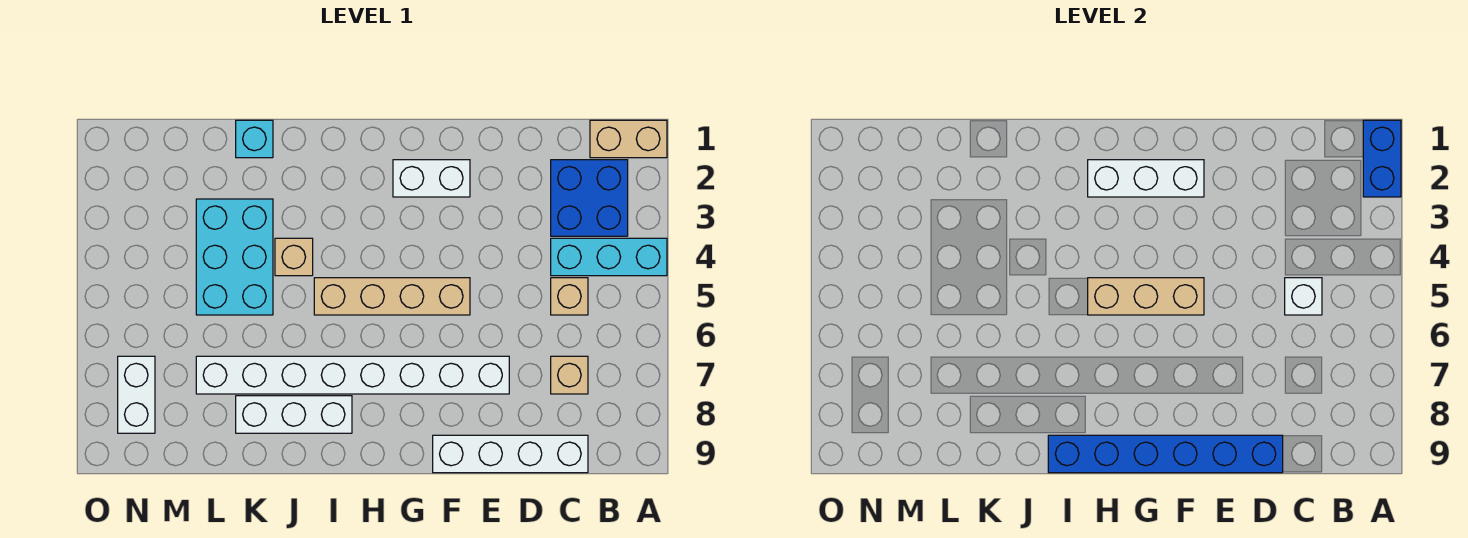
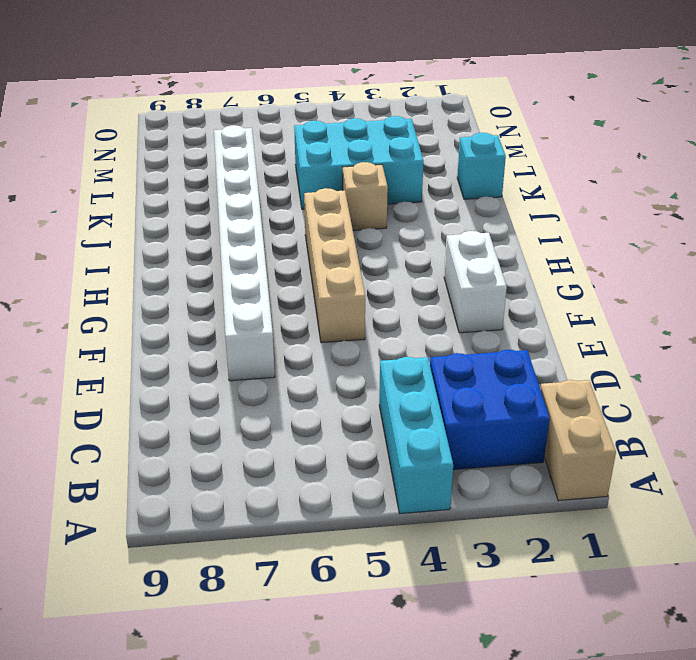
none -> tan 1x1 brick [551,278,588,315]
none -> tan 1x1 brick [551,356,588,394]
none -> white 1x4 brick [433,435,588,473]

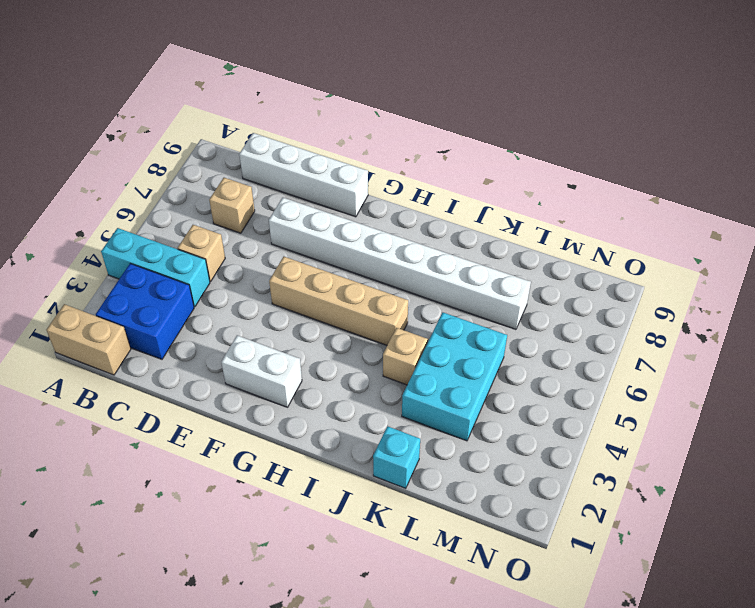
none -> white 1x3 brick [236,396,352,433]
none -> white 1x2 brick [118,356,155,433]
none -> blue 1x2 brick [1363,120,1401,197]

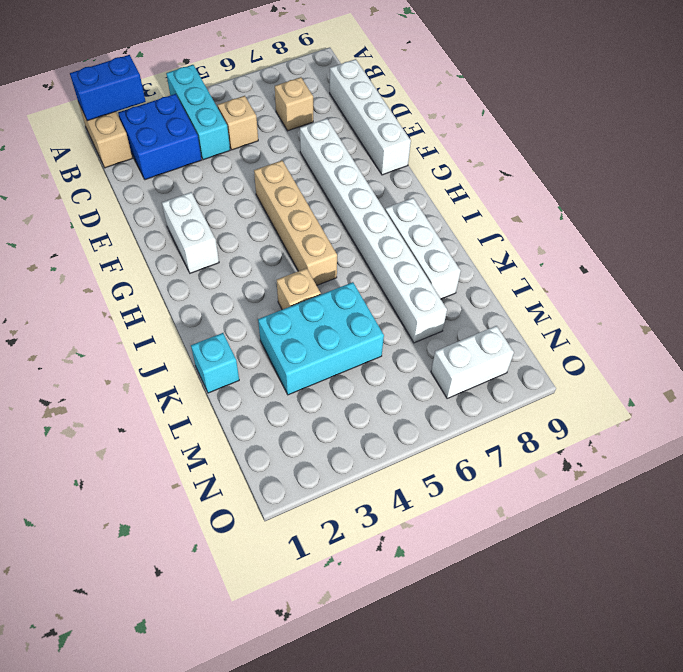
none -> white 1x1 brick [1285,278,1322,315]
none -> blue 1x6 brick [1048,435,1283,473]
none -> white 1x3 brick [1088,160,1204,197]

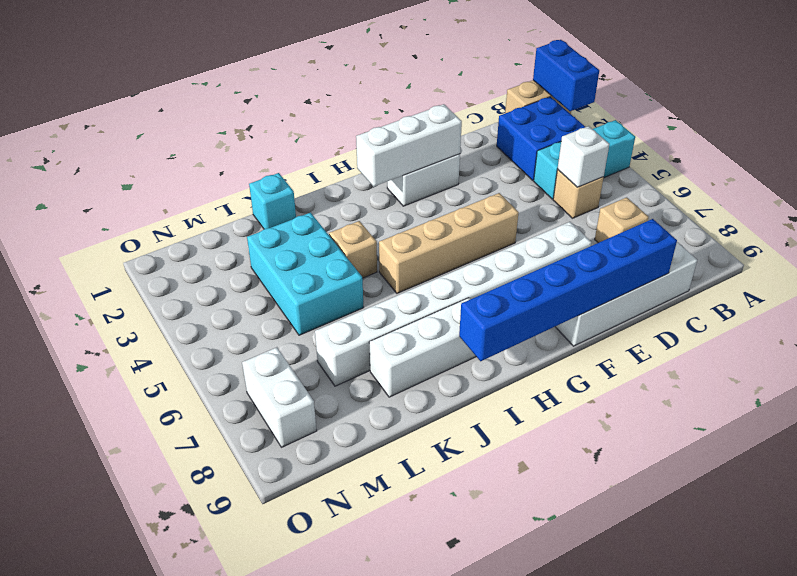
none -> tan 1x3 brick [1088,278,1204,315]

